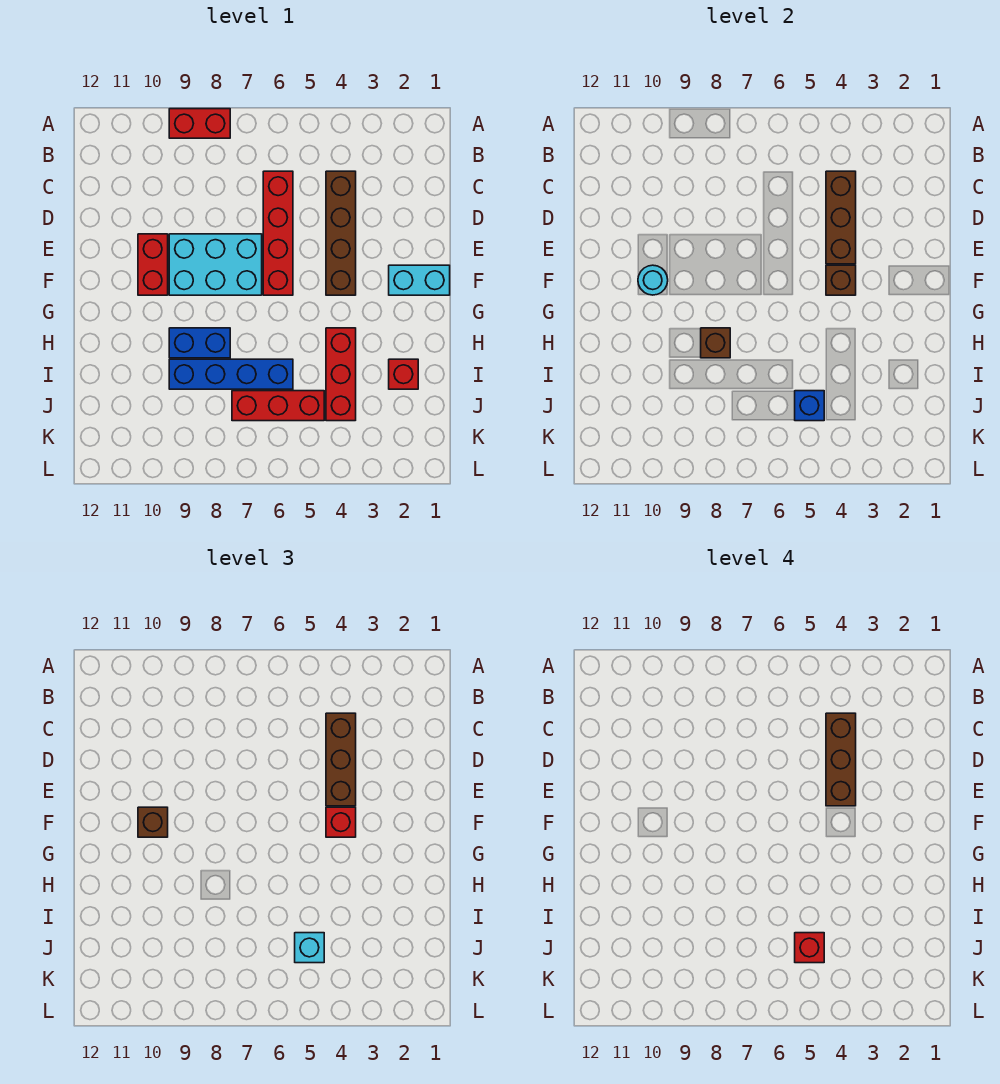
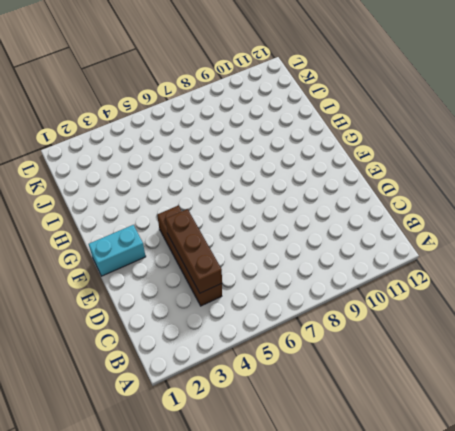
none -> red 1x2 brick [169,109,230,138]
none -> red 1x4 brick [263,171,293,295]
none -> cyan 2x3 brick [169,234,262,295]

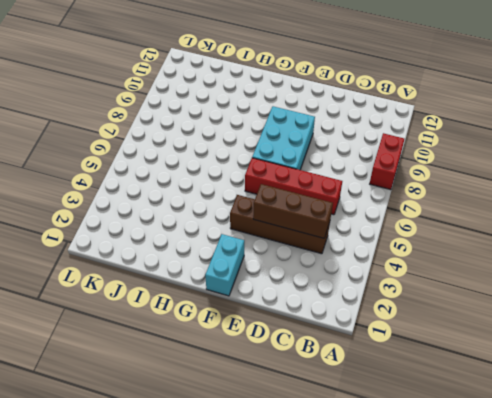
none -> red 1x2 brick [138,234,168,295]
none -> red 1x3 brick [326,328,356,421]
none -> blue 1x2 brick [169,328,230,358]

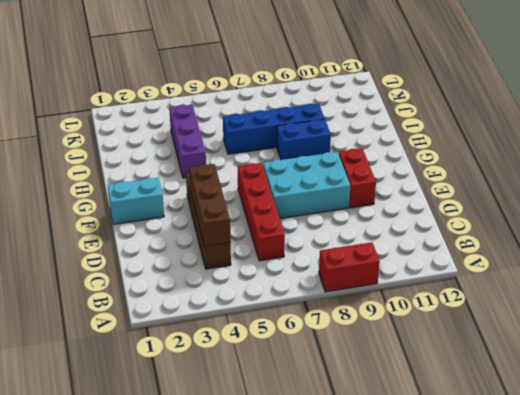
purple 1x3 brick [169,105,206,178] -> red 1x3 brick [326,328,356,421]
none -> red 1x1 brick [389,359,418,389]
none -> red 1x3 brick [232,391,324,421]
none -> brown 1x1 brick [826,265,856,295]

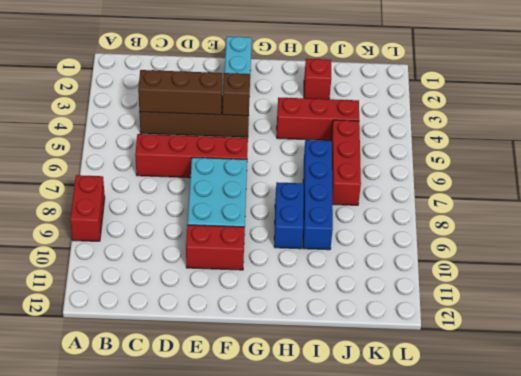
none -> cyan 1x1 round brick [638,265,668,295]
none -> brown 1x1 brick [701,328,730,358]
none -> blue 1x1 brick [795,391,824,421]

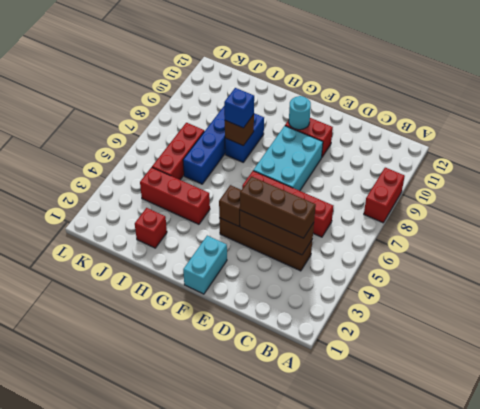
blue 1x1 brick [224,88,254,128] -> blue 1x1 brick moved to [795,391,824,421]
none -> red 1x1 brick [326,807,356,837]
none -> brown 1x1 brick [138,807,168,837]
none -> cyan 1x1 brick [295,933,324,963]

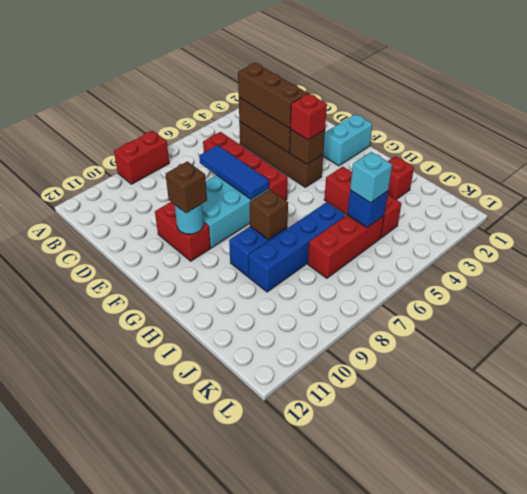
blue 1x3 tile [199,145,269,199] -> none
none -> brown 1x3 brick [826,713,856,806]
none -> red 1x1 brick [795,933,824,963]

